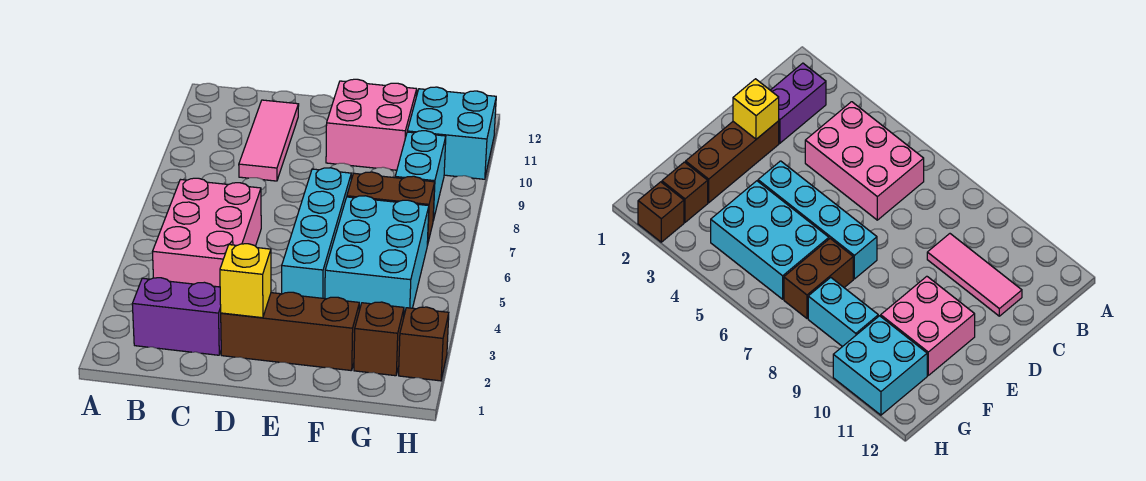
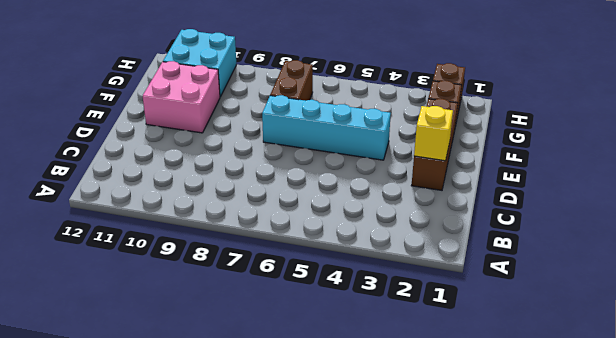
none -> purple 1x2 brick [132,278,221,355]
none -> pink 2x3 brick [153,178,261,287]
none -> pink 1x3 tile [239,100,299,181]

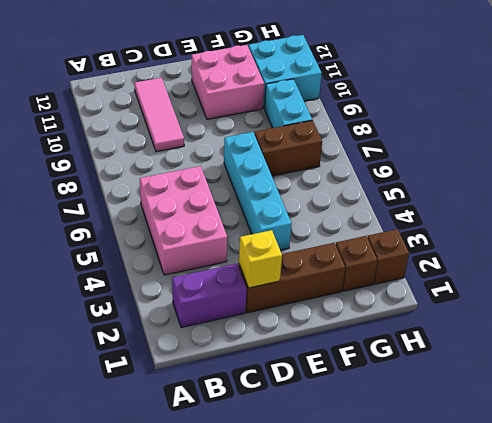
none -> cyan 2x3 brick [325,196,429,315]

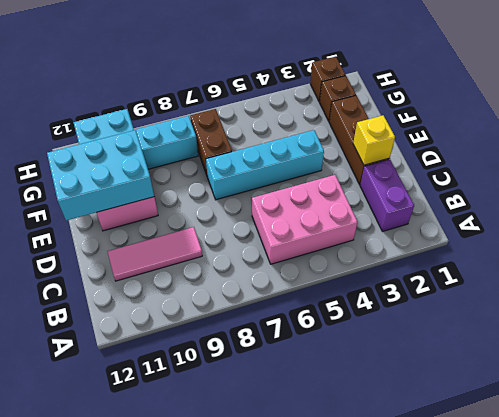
cyan 2x3 brick [47,130,154,221] -> cyan 2x3 brick moved to [325,196,429,315]

